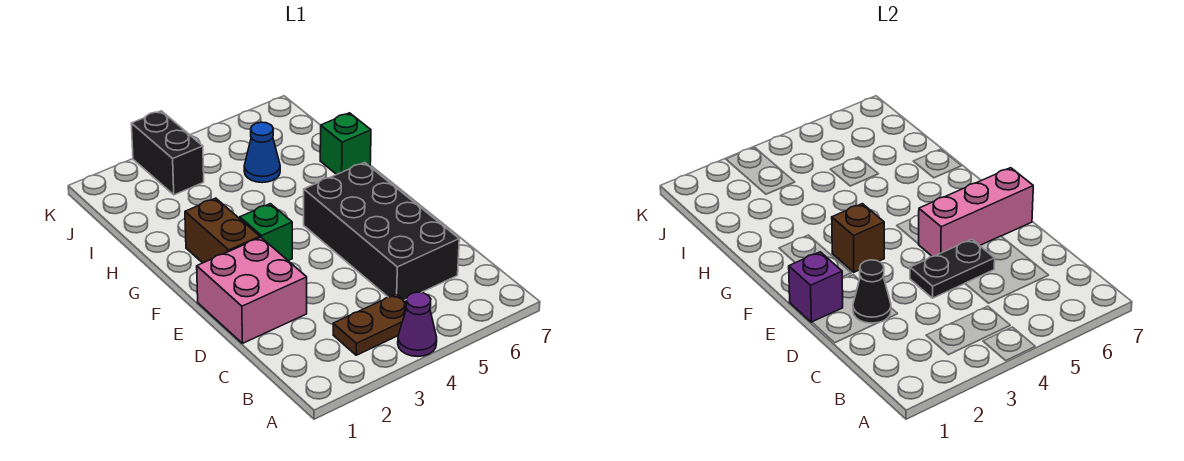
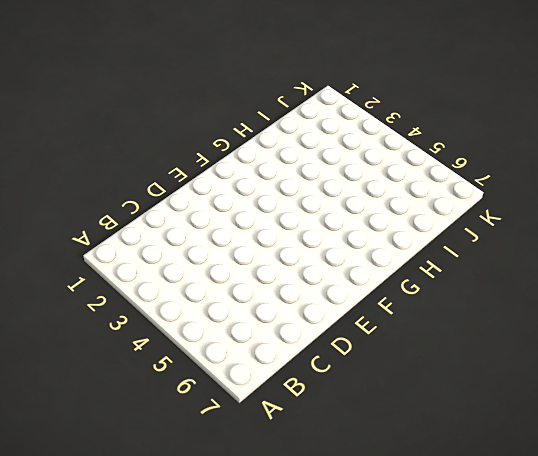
none -> purple 1x1 cone [398,292,437,357]
none -> brown 1x2 plate [333,294,407,355]
none -> black 2x4 brick [304,162,459,300]

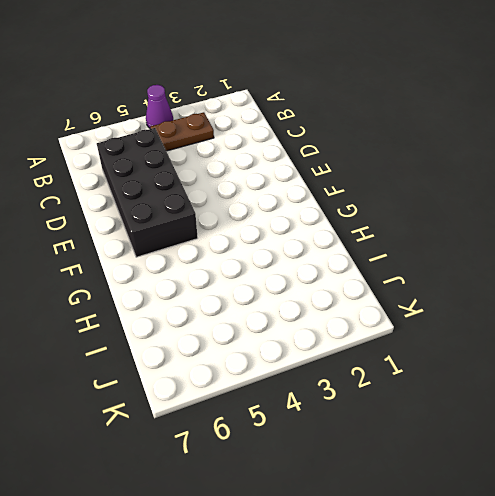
none -> pink 2x2 brick [197,238,307,343]
none -> brown 1x2 brick [185,198,260,263]
none -> green 1x1 brick [240,204,292,261]

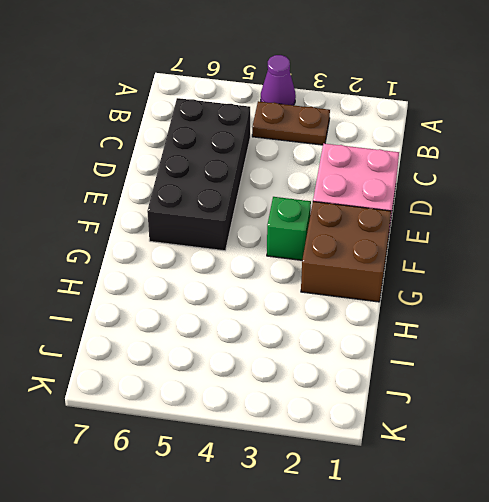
brown 2x2 brick [301,202,391,302] -> brown 1x2 brick [185,198,260,263]
none -> green 1x1 brick [320,113,371,174]
none -> blue 1x1 cone [244,122,280,183]
none -> black 1x2 brick [131,111,204,195]

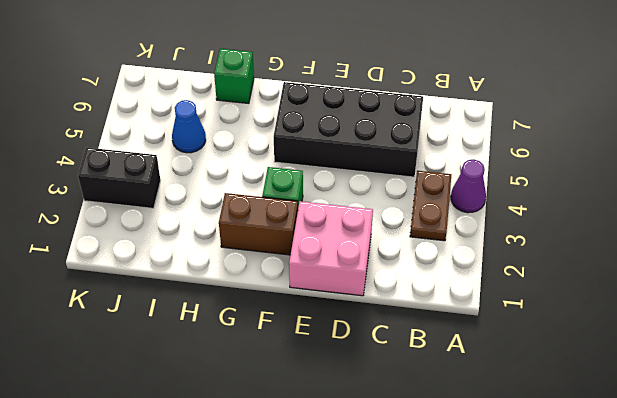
none -> black 1x1 cone [853,260,891,323]
none -> black 1x2 plate [910,239,995,298]
none -> purple 1x1 brick [789,252,843,322]

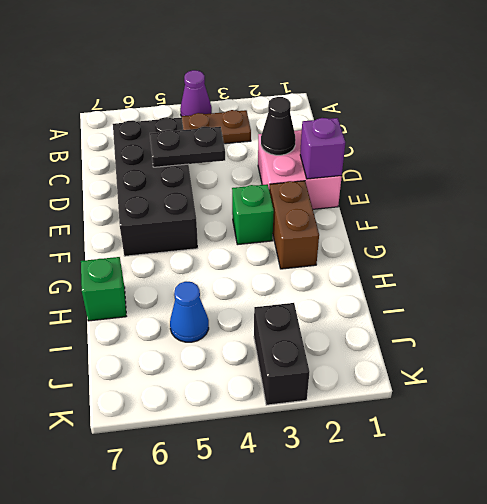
none -> pink 1x3 brick [919,168,1033,256]
none -> brown 1x1 brick [832,204,884,272]

